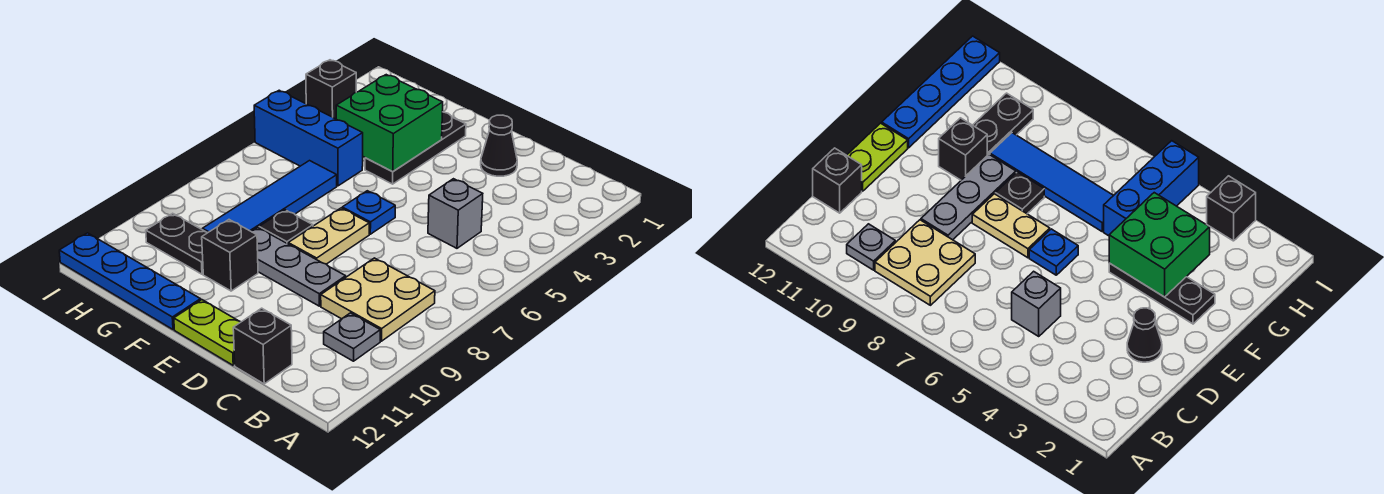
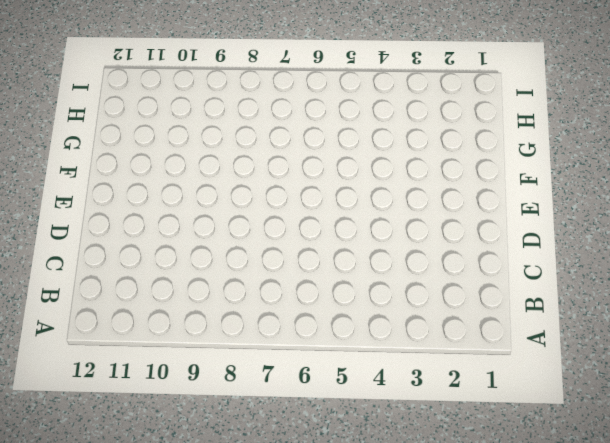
none -> tan 2x2 plate [321,258,435,341]
none -> grey 1x1 plate [324,313,380,361]
none -> grey 1x1 brick [428,179,483,248]

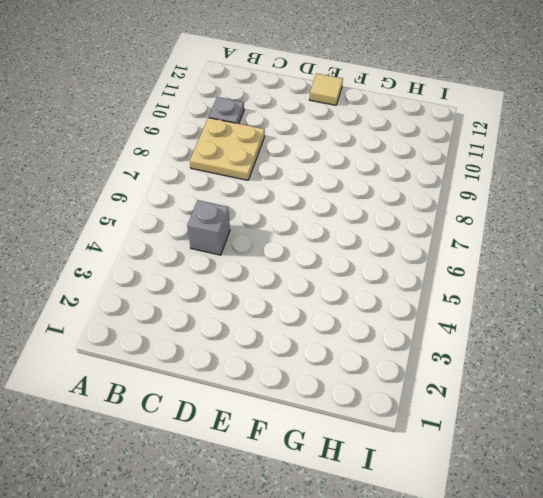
tan 1x1 tile [310,73,343,105] -> lime 1x2 plate [174,300,240,365]
none -> black 1x1 brick [233,308,292,384]
none -> black 1x1 cone [481,115,517,176]
none -> grey 1x3 plate [251,227,346,306]

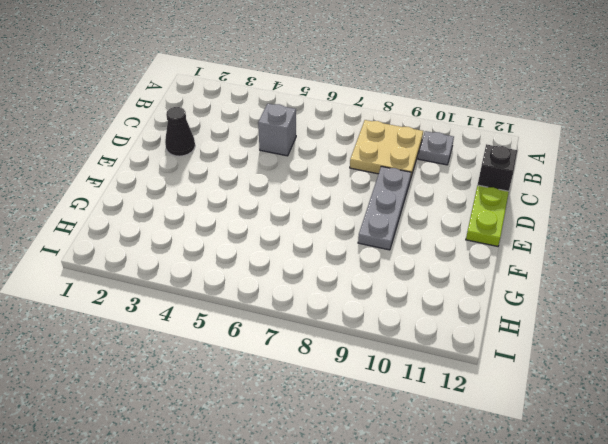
none -> blue 1x1 plate [342,191,395,234]
none -> tan 1x2 plate [288,208,369,264]
none -> black 1x3 plate [365,112,466,184]

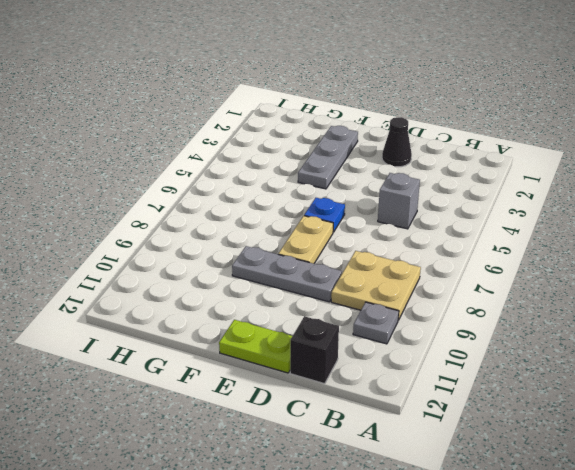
grey 1x3 plate [298,126,358,189] -> black 1x3 plate [365,112,466,184]
none -> black 1x1 plate [259,210,313,244]
none -> black 1x1 brick [202,220,258,291]
none -> blue 1x4 plate [59,233,201,330]

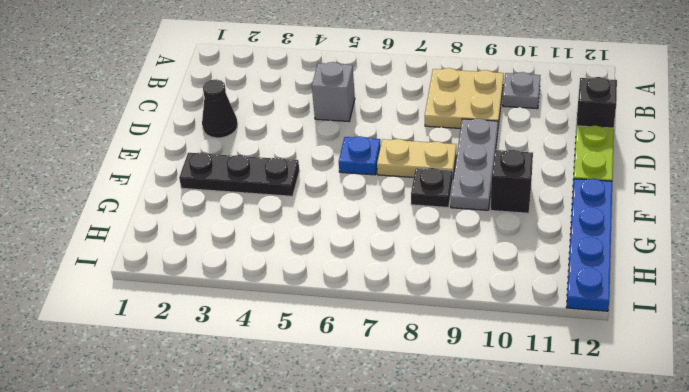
none -> blue 1x3 brick [254,90,363,186]
none -> blue 1x4 tile [202,161,337,233]
none -> black 1x2 plate [146,213,207,274]

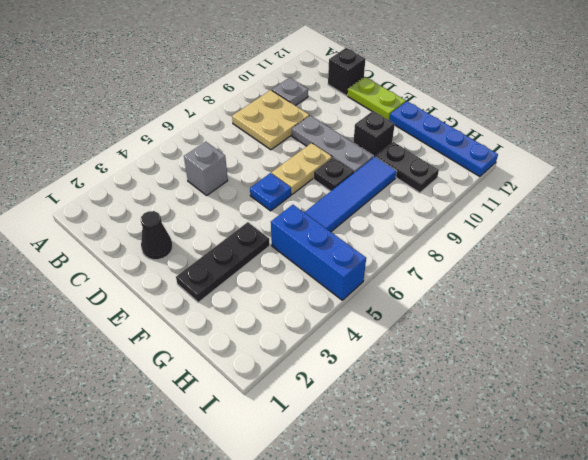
none -> black 1x1 brick [306,60,356,119]
none -> green 2x2 brick [336,75,443,172]

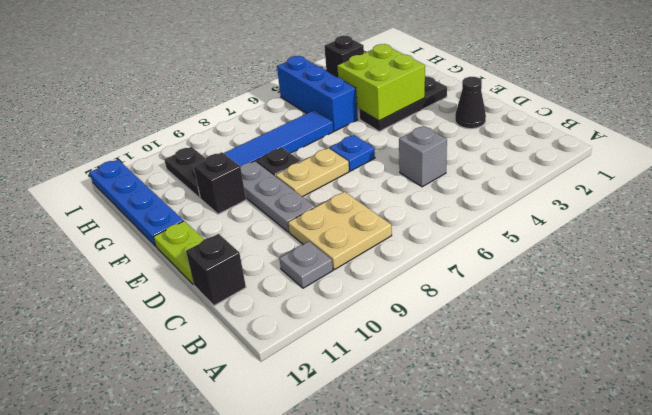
lime 2x2 brick [337,44,425,121] -> green 2x2 brick [336,75,443,172]

